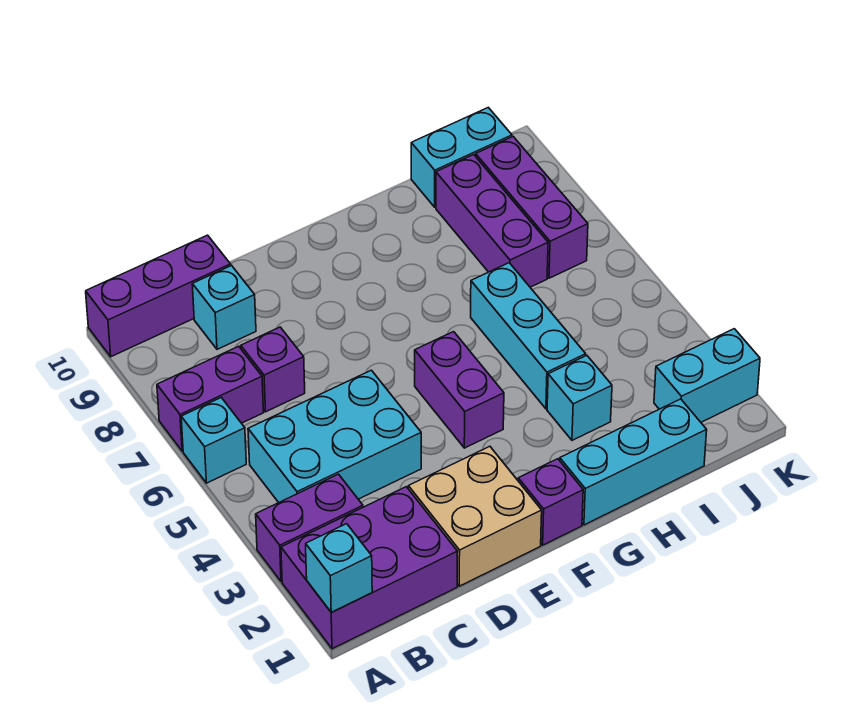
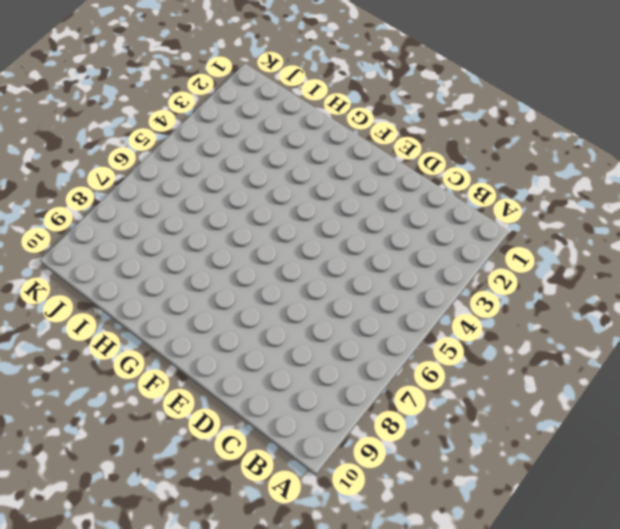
none -> purple 2x3 brick [281,487,458,649]
none -> purple 1x2 brick [256,474,363,581]
none -> cyan 1x1 brick [181,398,246,483]

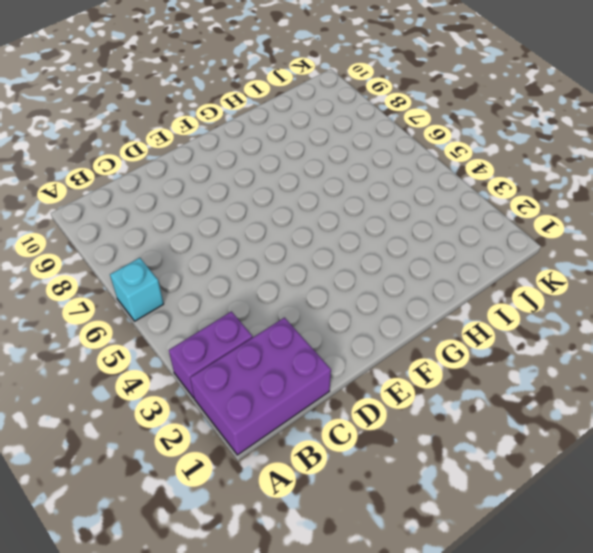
none -> purple 1x2 brick [157,346,264,451]
none -> purple 1x3 brick [86,235,231,357]
none -> cyan 2x3 brick [248,370,421,503]

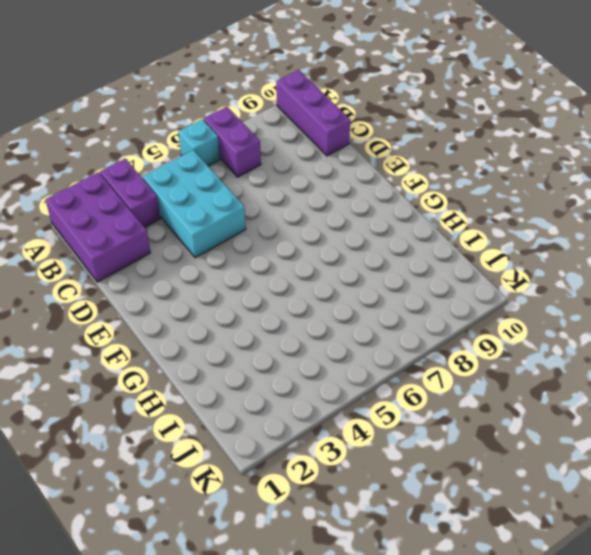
none -> purple 1x1 brick [241,327,305,412]
none -> cyan 1x1 brick [192,266,256,349]
none -> tan 2x2 brick [408,446,542,586]

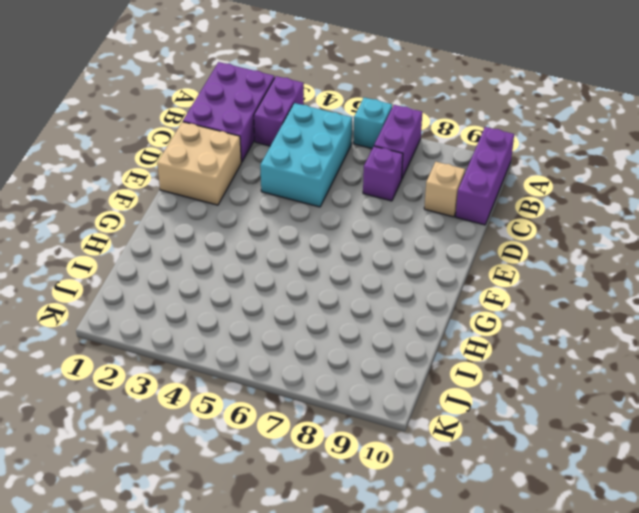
tan 1x1 brick [424,162,465,217] -> cyan 1x1 brick [192,266,256,349]
none -> purple 1x1 brick [518,459,583,545]
none -> purple 1x2 brick [415,332,504,448]
none -> cyan 1x3 brick [560,399,707,525]

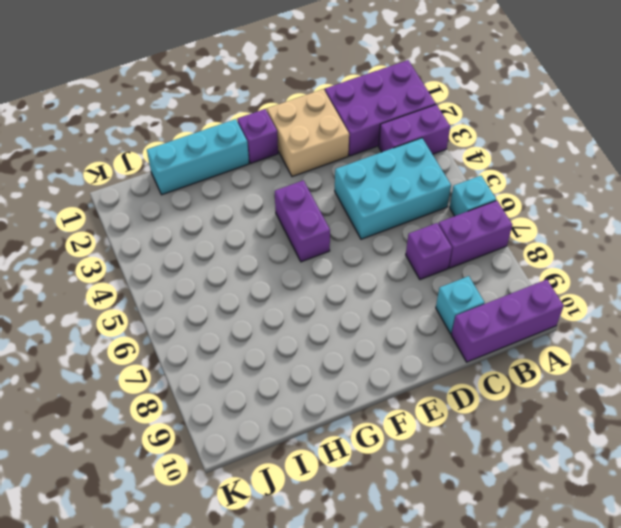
none -> cyan 1x1 brick [547,355,612,440]
none -> cyan 1x3 brick [471,263,586,409]
none -> purple 1x3 brick [436,155,548,287]

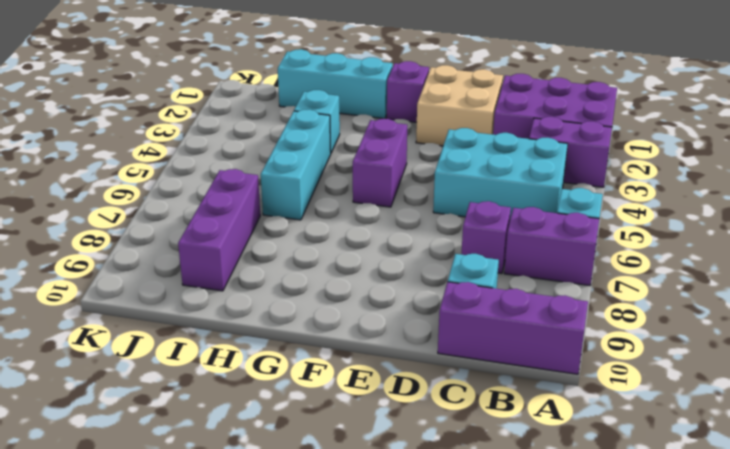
none -> cyan 1x2 brick [411,108,512,207]
none -> cyan 1x2 brick [654,329,760,422]
none -> purple 1x3 brick [476,137,588,278]

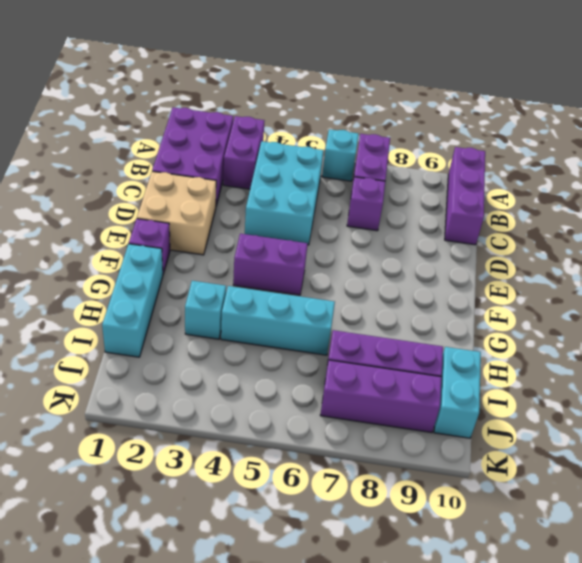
none -> cyan 1x1 brick [192,266,256,349]
none -> cyan 1x2 brick [654,329,760,422]
none -> cyan 1x1 brick [306,524,372,612]

